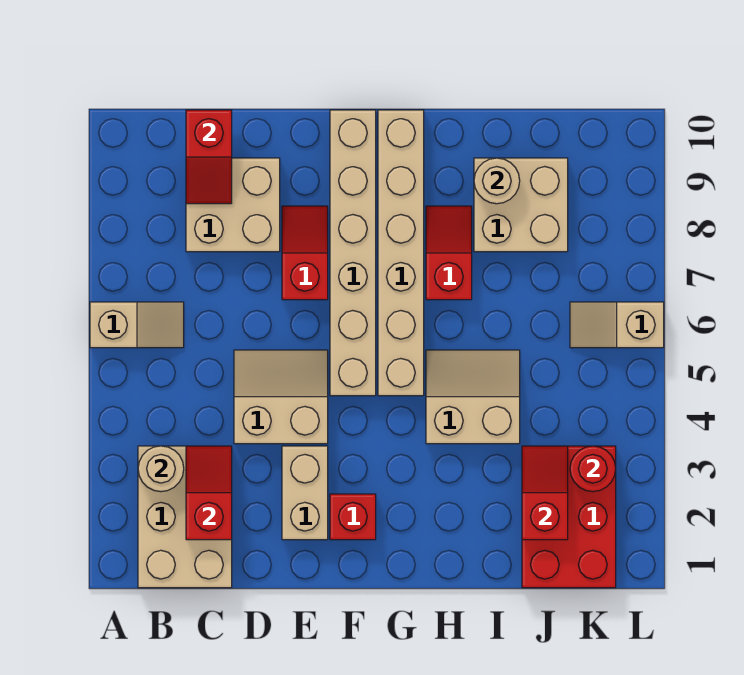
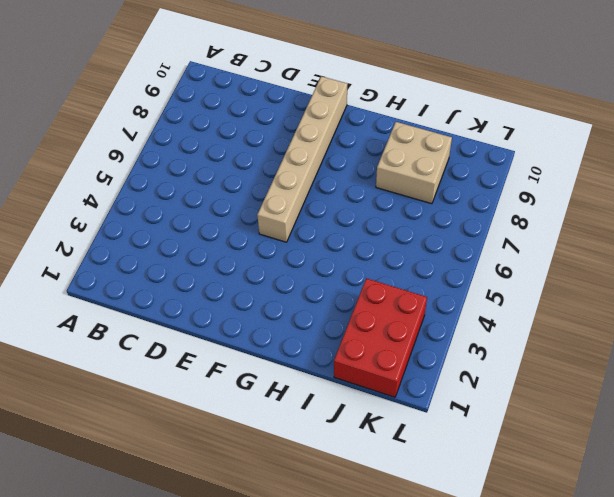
none -> tan 1x2 slope [90,302,184,348]
none -> tan 2x3 brick [138,446,232,588]
none -> tan 2x2 brick [186,158,280,252]

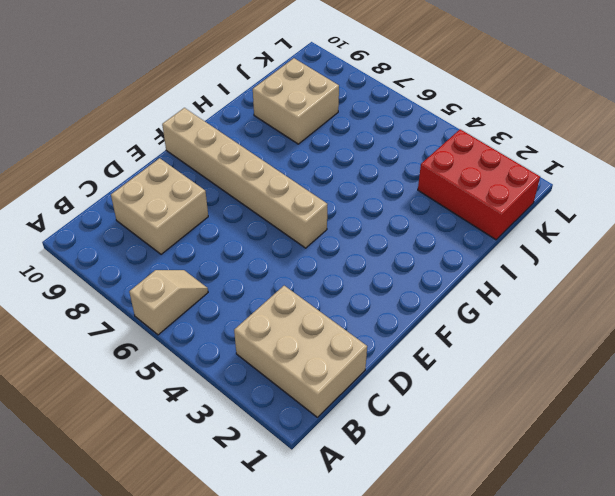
none -> tan 2x2 slope [234,350,328,444]
none -> tan 1x2 brick [282,446,328,540]
none -> red 1x2 slope [282,206,328,300]

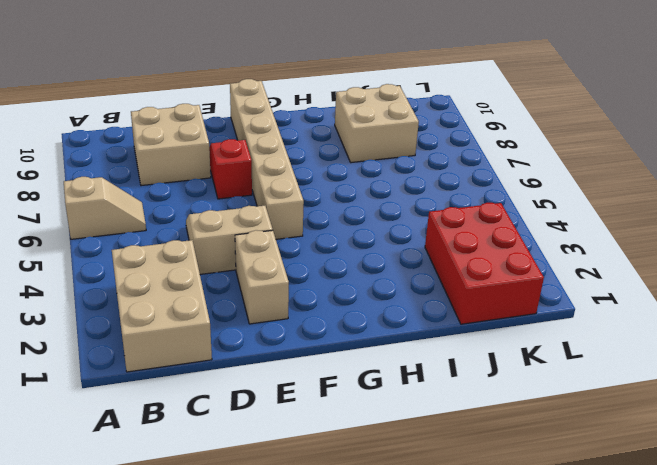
none -> red 1x1 brick [330,494,376,540]
none -> tan 1x6 brick [378,110,424,396]
none -> tan 2x2 slope [426,350,520,444]

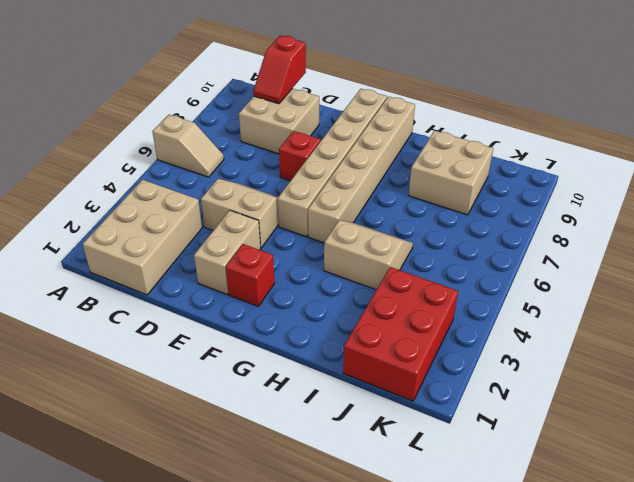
none -> red 1x2 slope [426,206,472,300]
none -> tan 1x2 slope [570,302,664,348]
none -> tan 1x1 round brick [138,446,184,492]

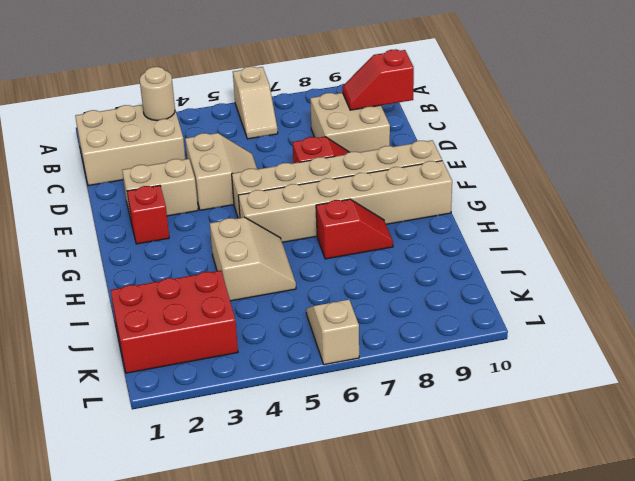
none -> tan 2x2 brick [474,158,568,252]
none -> red 1x2 slope [186,446,232,540]
none -> tan 1x1 round brick [474,158,520,204]

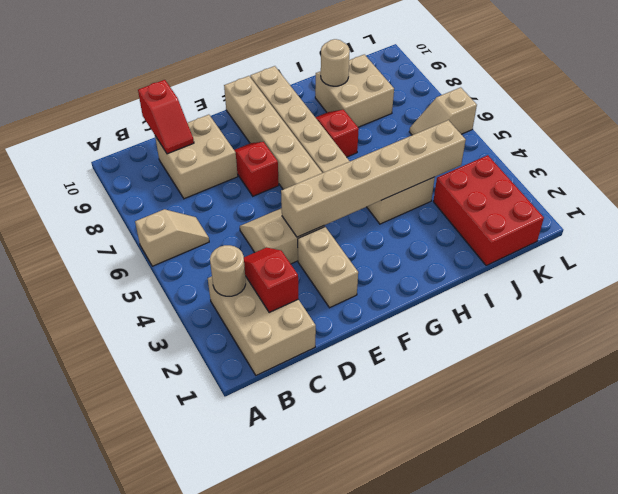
tan 1x6 brick [281,120,466,237] -> none
none -> red 1x1 brick [330,494,376,540]
none -> red 1x2 slope [522,446,568,540]
none -> red 1x1 round brick [570,446,616,492]

